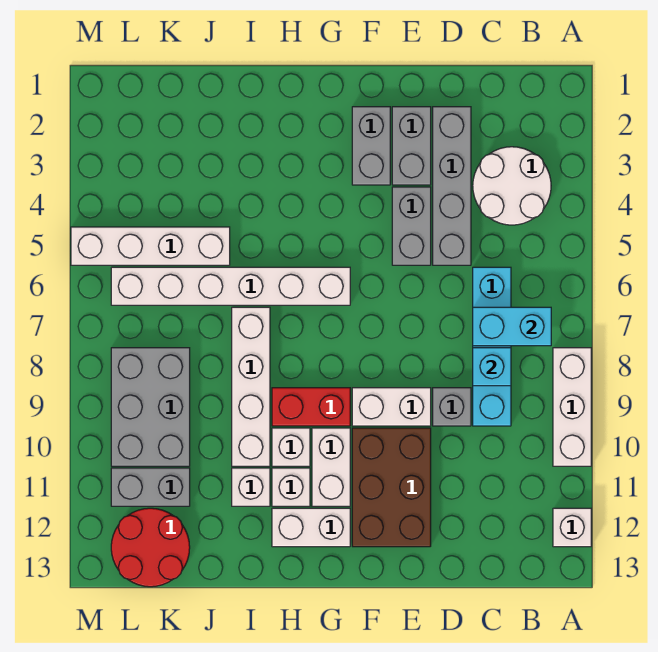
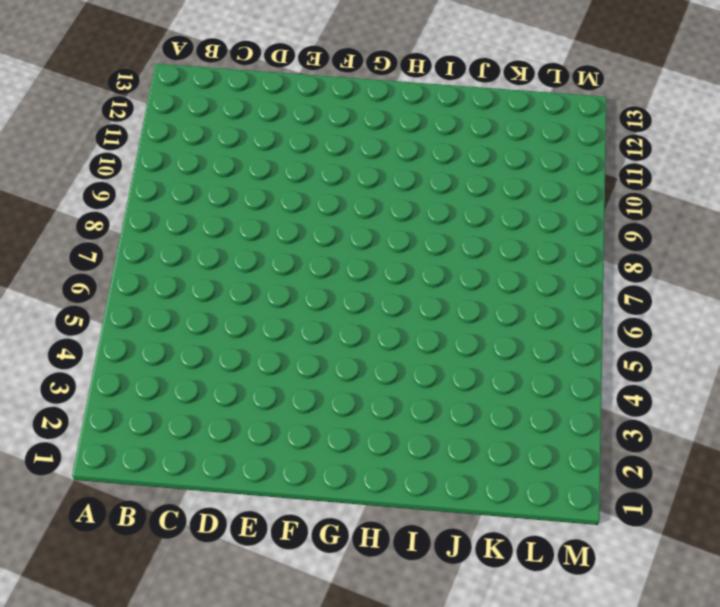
none -> white 1x3 brick [553,348,591,466]
none -> white 1x1 brick [553,508,591,547]
none -> white 2x2 round brick [473,147,551,225]

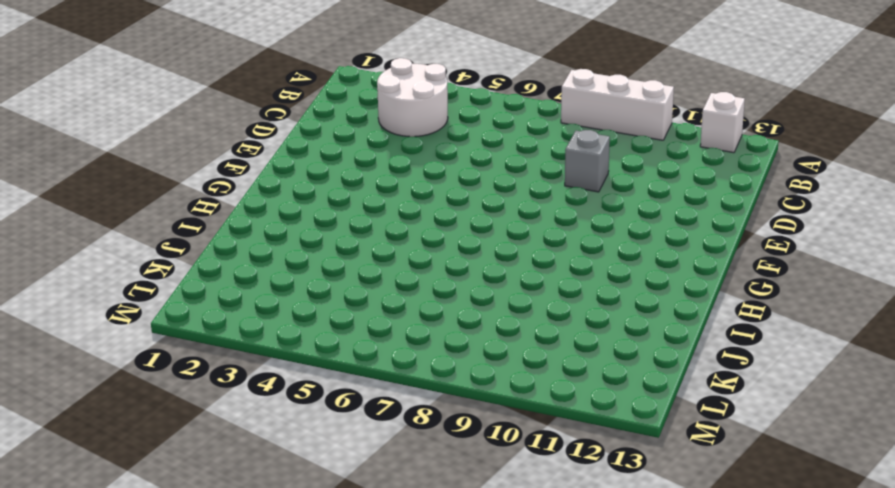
none -> cyan 1x4 brick [473,267,511,426]
none -> grey 1x4 brick [433,107,471,265]
none -> grey 1x2 brick [392,107,431,185]

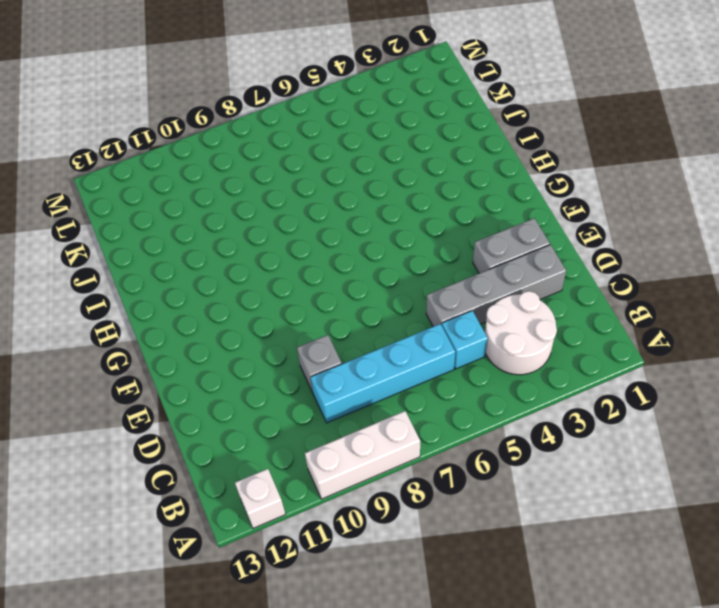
cyan 1x1 brick [442,311,488,369] -> cyan 1x1 brick moved to [473,348,511,386]
none -> grey 1x2 brick [392,187,431,265]
none -> white 1x2 brick [352,388,431,426]
none -> brown 2x3 brick [352,428,431,547]

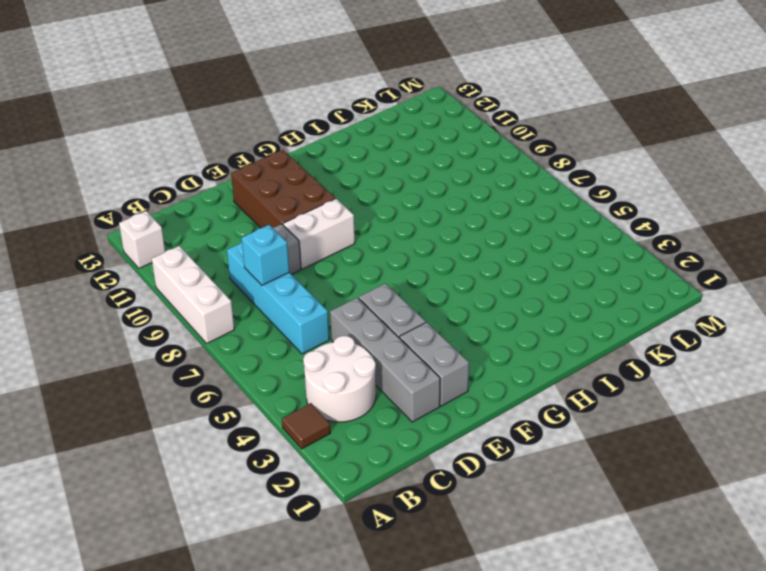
brown 1x1 tile [282,403,330,449] -> none
none -> grey 1x2 brick [352,107,390,185]
none -> white 1x6 brick [111,267,350,305]
none -> red 1x2 brick [272,388,350,426]

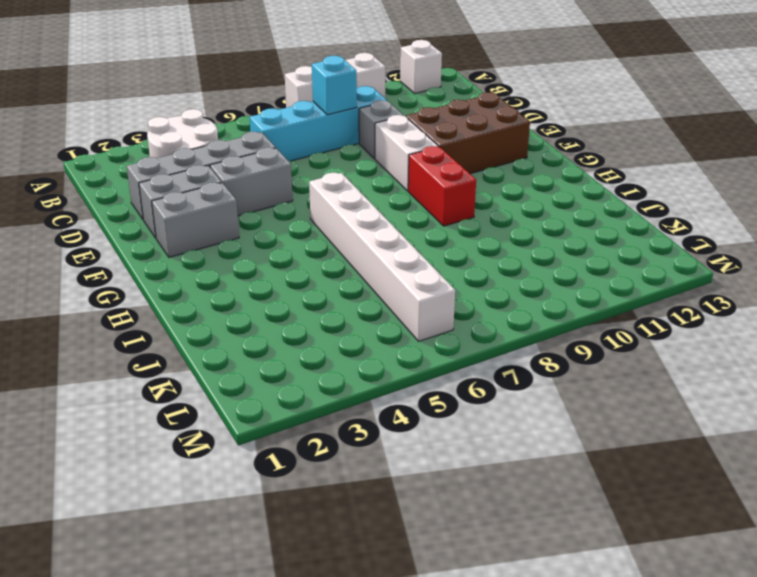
none -> white 1x2 brick [312,428,350,506]
none -> white 1x2 brick [272,508,350,547]
none -> white 1x1 brick [272,428,310,466]

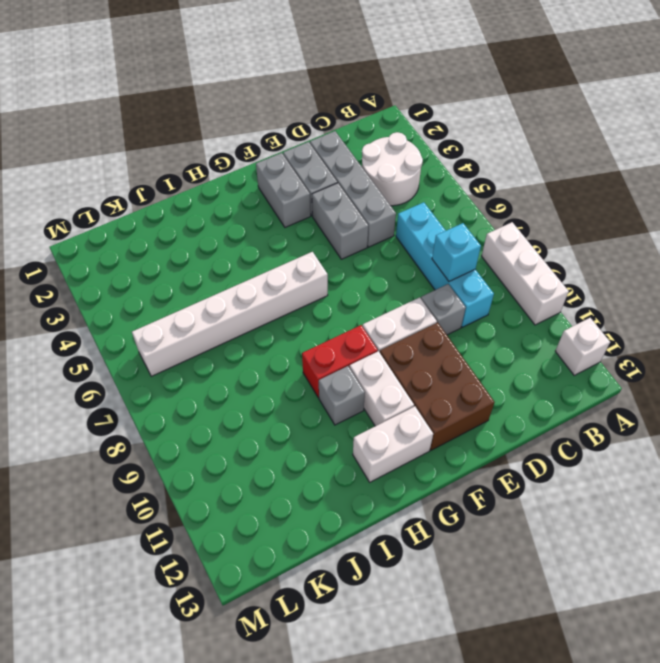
grey 1x1 brick [319,366,365,425] -> white 1x1 brick [272,428,310,466]
none -> white 1x1 brick [272,468,310,506]
none -> white 1x4 brick [232,307,270,466]
none -> white 1x1 brick [232,468,270,506]

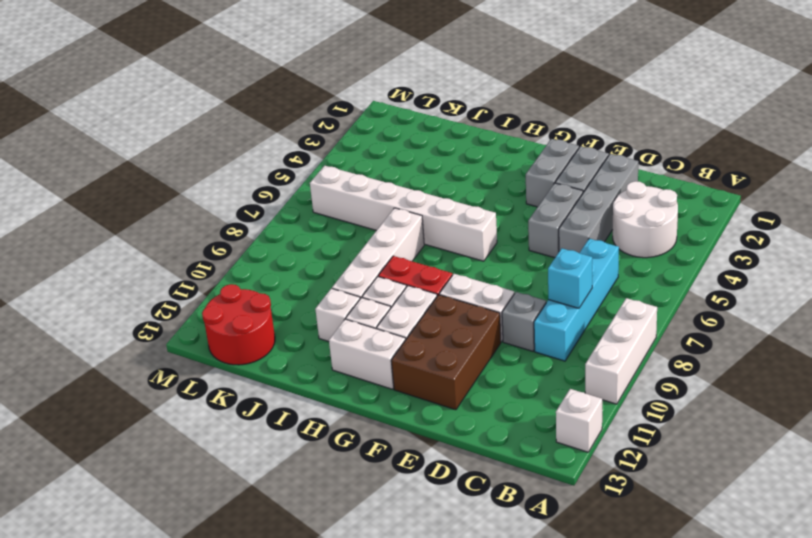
none -> white 1x4 brick [71,227,230,265]
none -> grey 2x3 brick [111,348,190,466]
none -> grey 1x2 brick [111,468,190,506]

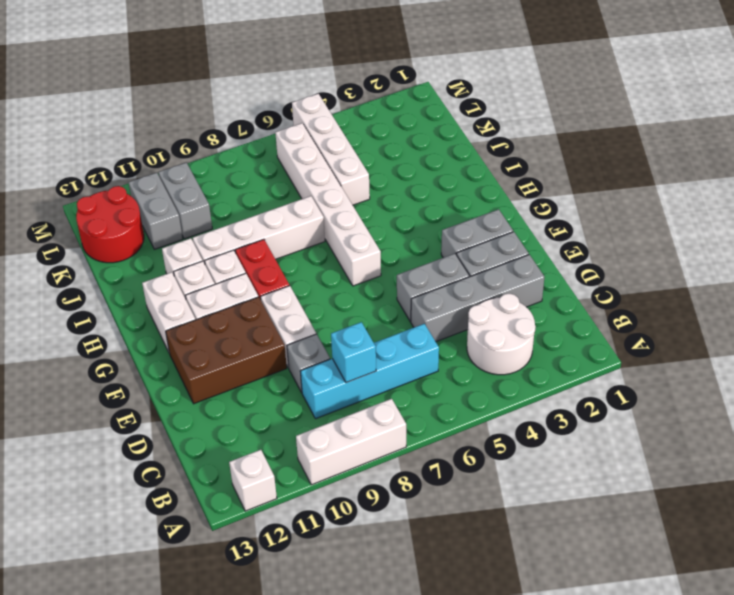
grey 1x2 brick [159,163,212,239] -> grey 2x3 brick [111,348,190,466]
none -> cyan 1x2 brick [473,307,551,346]

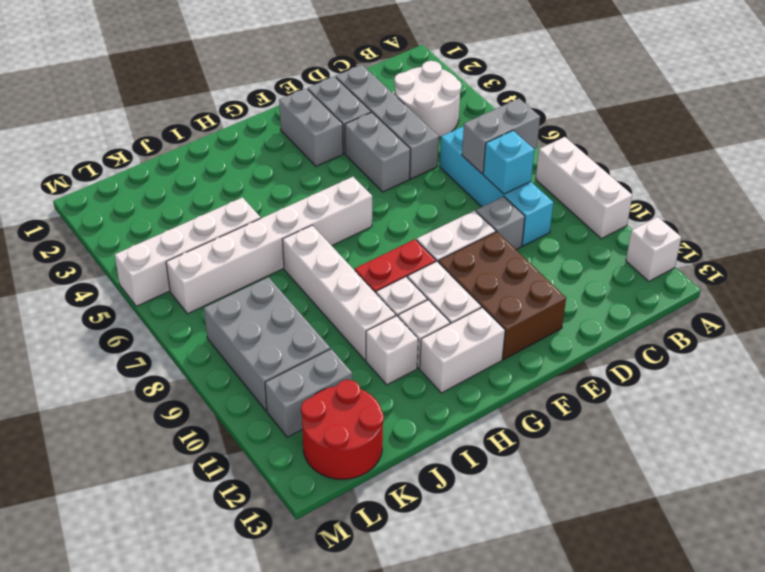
grey 1x2 brick [462,98,540,174] -> cyan 1x2 brick [473,307,551,346]

